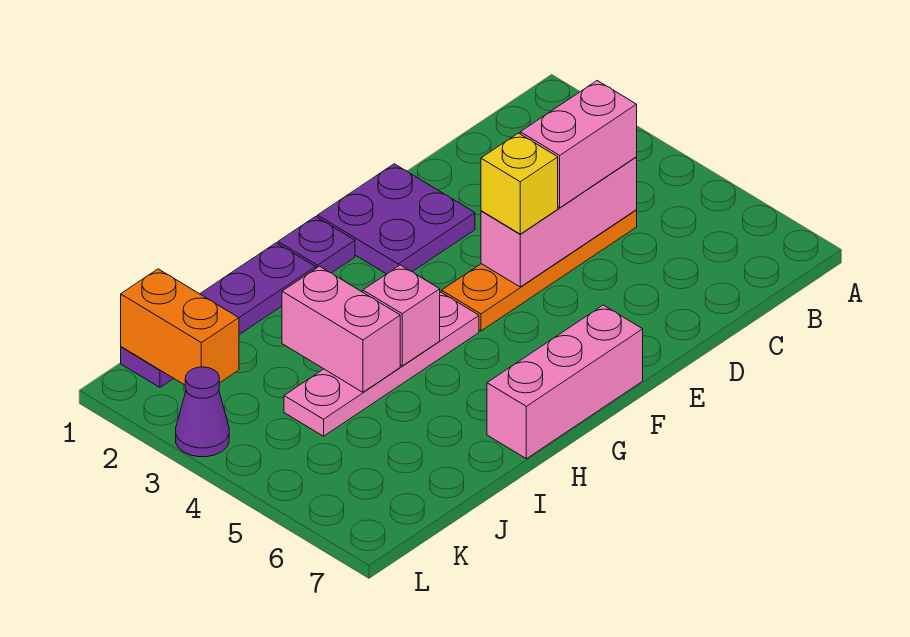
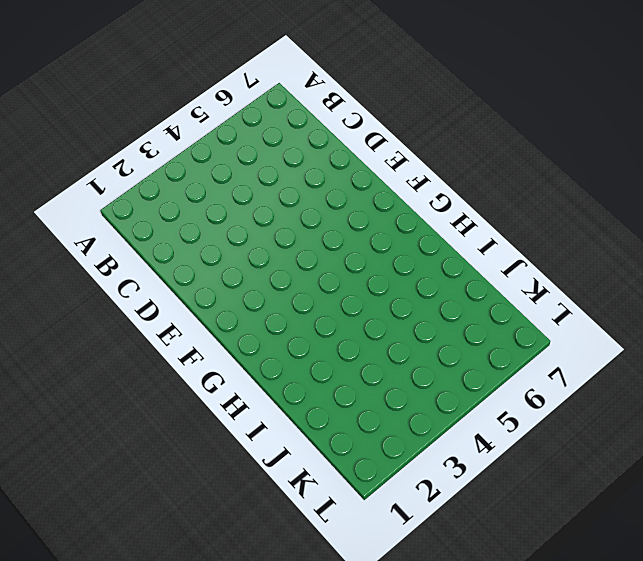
none -> orange 1x4 plate [442,210,637,331]
none -> purple 2x2 plate [317,164,475,274]
none -> pink 1x3 brick [487,305,643,459]

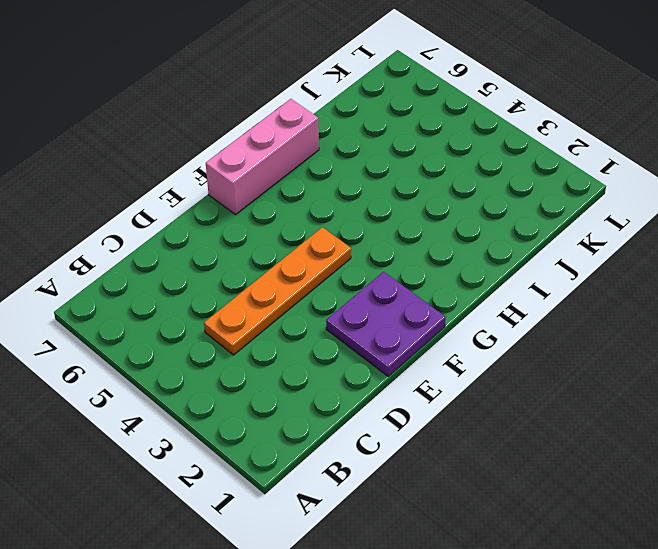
none -> purple 1x1 plate [278,217,355,273]
none -> pink 1x4 plate [284,292,479,436]
none -> purple 1x4 plate [121,243,316,387]

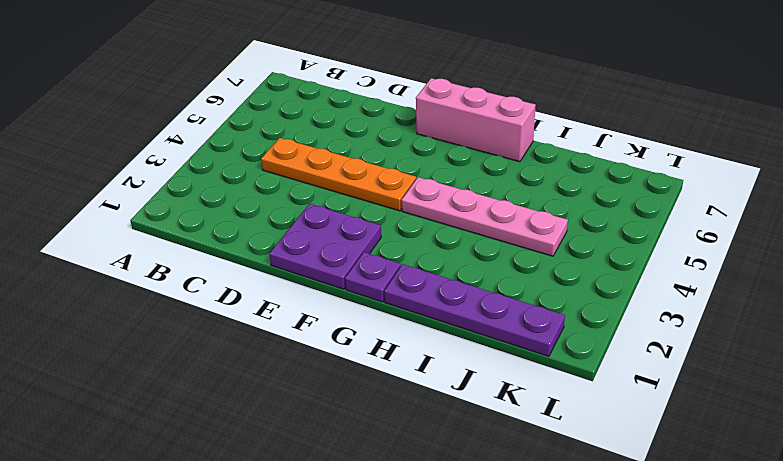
none -> purple 1x1 cone [176,367,229,457]
none -> pink 1x3 brick [481,157,637,287]
none -> pink 1x1 brick [363,265,440,366]

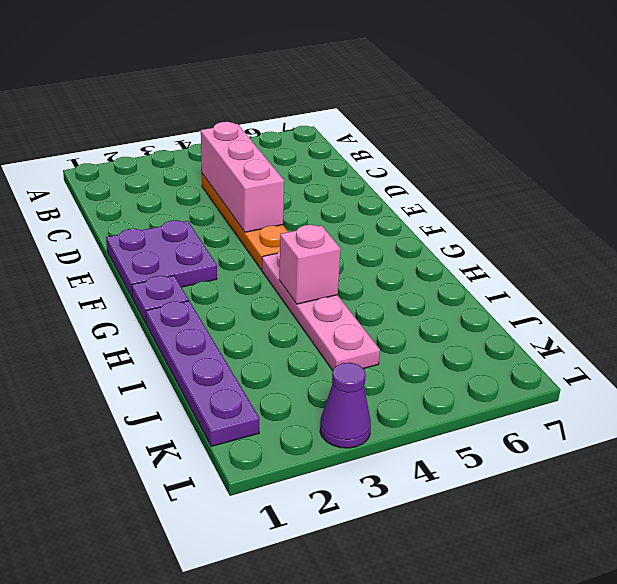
none -> pink 1x3 brick [487,305,643,459]
none -> pink 1x2 brick [282,266,400,392]
none -> orange 1x2 brick [121,269,239,385]

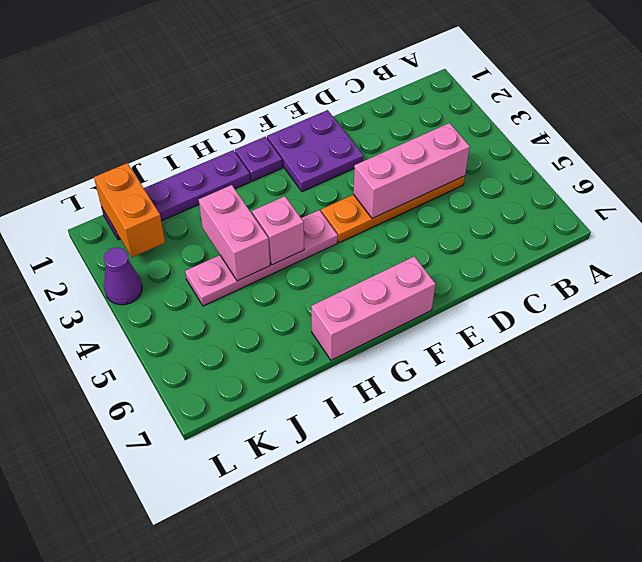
none -> pink 1x2 brick [520,81,637,208]
none -> yellow 1x1 brick [481,133,558,234]

